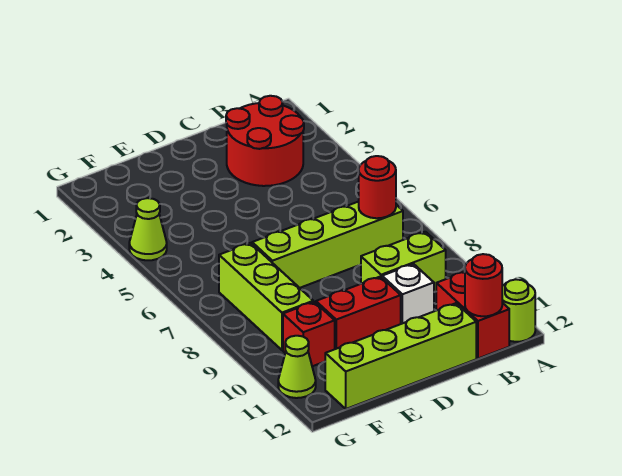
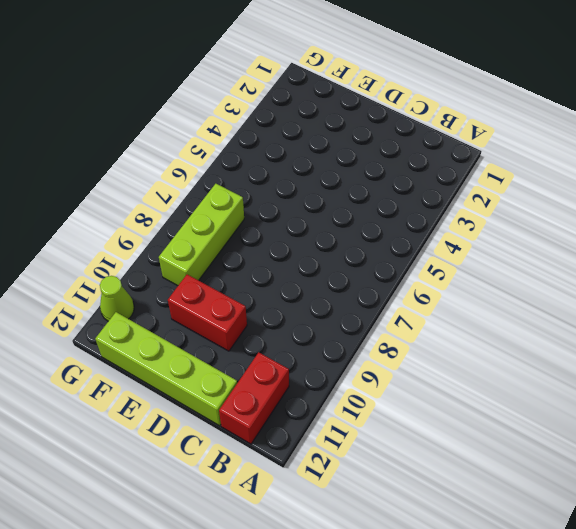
none -> lime 1x1 round brick [502,279,535,342]
none -> red 2x2 round brick [226,96,304,186]
none -> lime 1x4 brick [252,202,403,288]

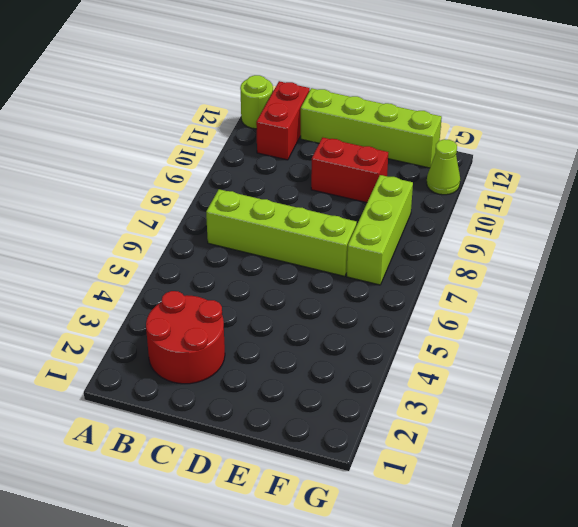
none -> lime 1x2 brick [361,232,446,292]
none -> white 1x1 brick [382,264,434,324]
none -> red 1x1 brick [283,302,335,366]

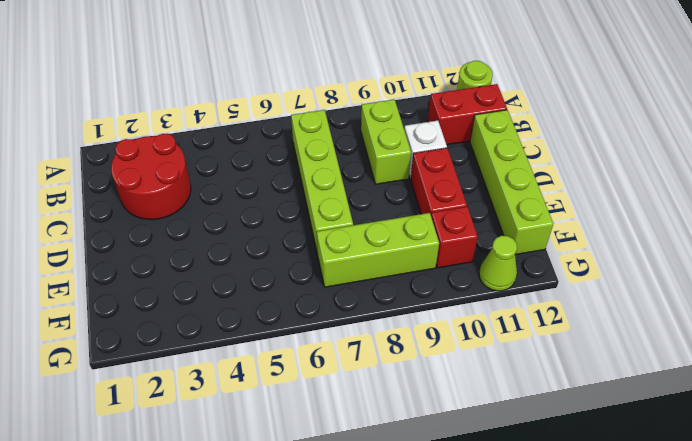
none -> lime 1x1 cone [129,198,167,260]
none -> red 1x1 round brick [359,156,396,218]
none -> red 1x1 round brick [465,254,502,316]

